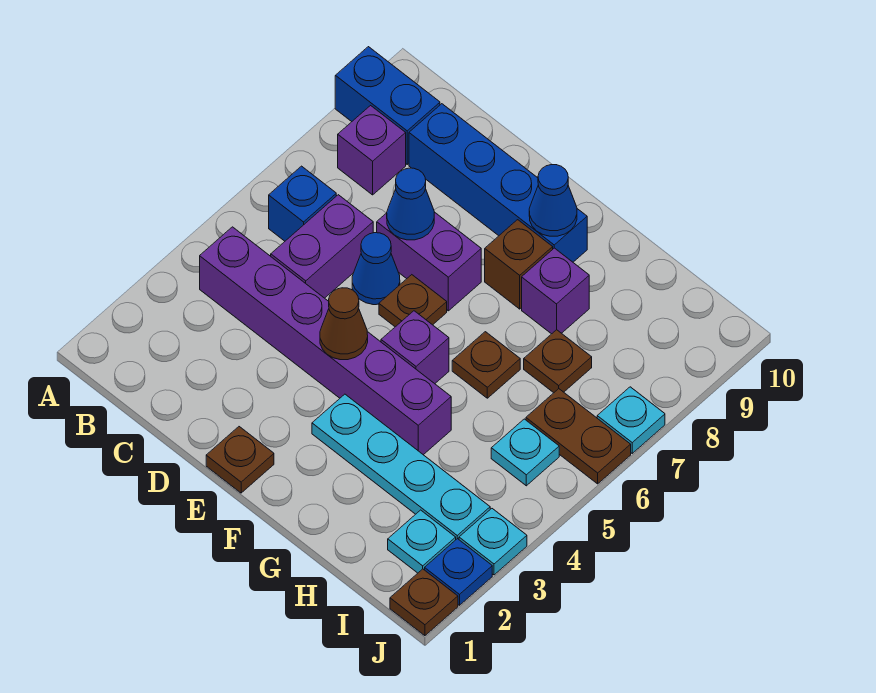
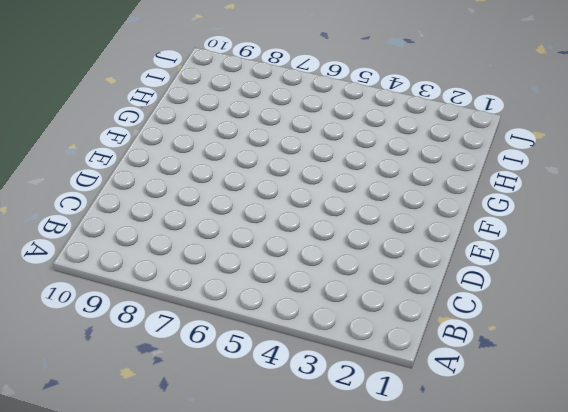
none -> blue 1x2 brick [335,47,440,164]
none -> purple 1x6 brick [200,227,451,455]
none -> blue 1x1 brick [269,166,336,241]

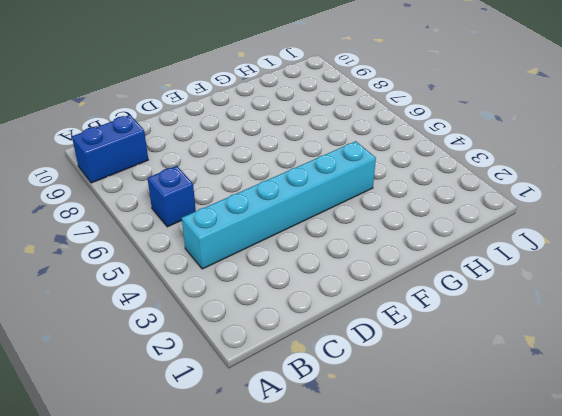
cyan 1x6 brick [182,141,376,269] -> purple 1x6 brick [200,227,451,455]
none -> purple 1x1 brick [338,106,406,195]
none -> purple 1x2 brick [271,195,373,298]
none -> blue 1x4 brick [409,104,587,262]

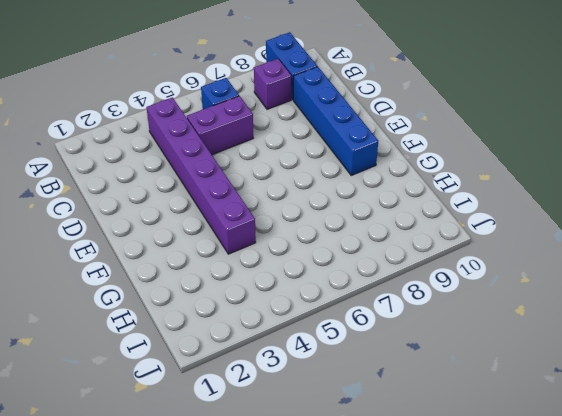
none -> blue 1x1 cone [352,233,400,305]
none -> purple 1x2 brick [377,212,481,311]
none -> brown 1x1 plate [206,427,274,493]

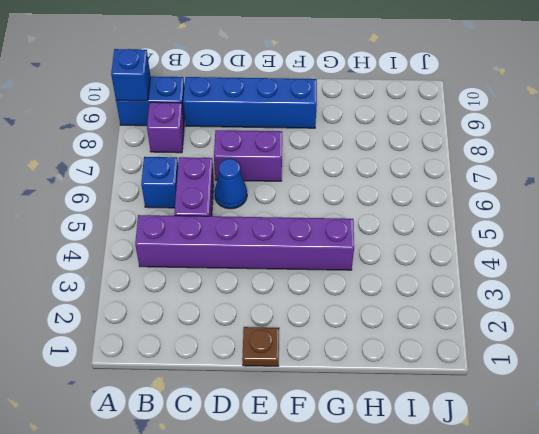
blue 1x1 brick [111,49,150,101] -> none
none -> brown 1x1 plate [379,275,447,327]
none -> cyan 1x4 plate [312,394,490,539]
none -> purple 1x1 brick [381,311,449,384]

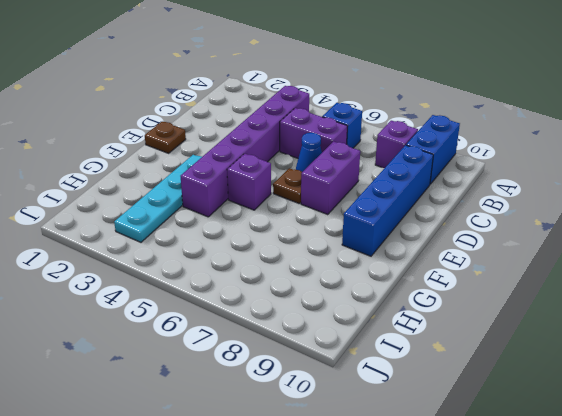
none -> brown 1x1 brick [485,220,553,309]
none -> brown 1x1 plate [452,332,520,398]
none -> purple 1x1 brick [522,248,589,334]

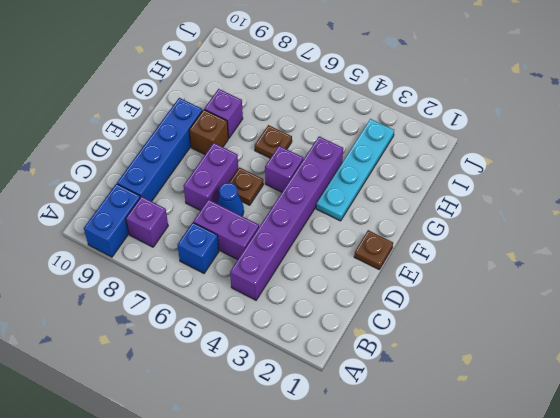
none -> brown 1x1 plate [524,330,592,393]
none -> cyan 1x1 plate [388,510,456,573]
none -> cyan 1x1 plate [491,419,559,486]

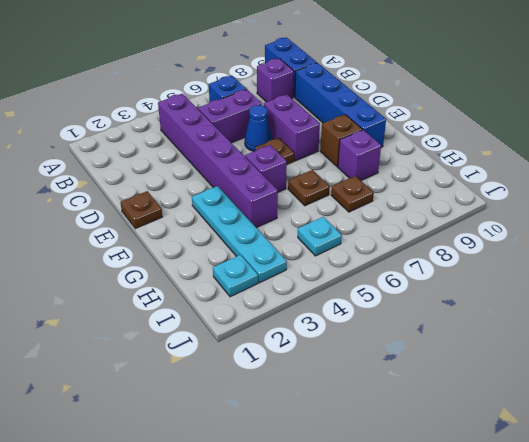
none -> brown 1x2 plate [526,389,631,484]
none -> brown 1x1 plate [390,569,458,636]
none -> blue 1x1 plate [425,539,492,605]

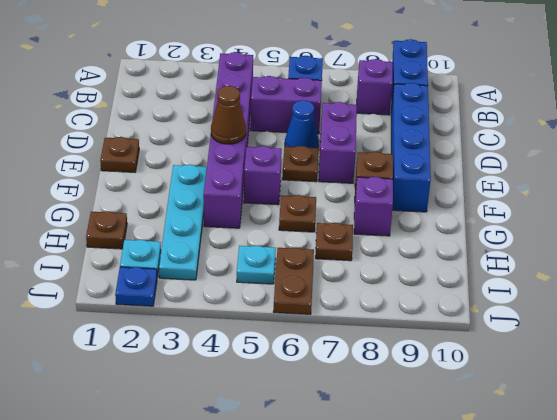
brown 1x1 plate [86,211,127,249] -> brown 1x1 plate moved to [390,569,458,636]
none -> cyan 1x1 plate [459,509,527,575]
none -> cyan 1x1 plate [597,387,665,453]
none -> blue 1x1 cone [387,168,434,240]

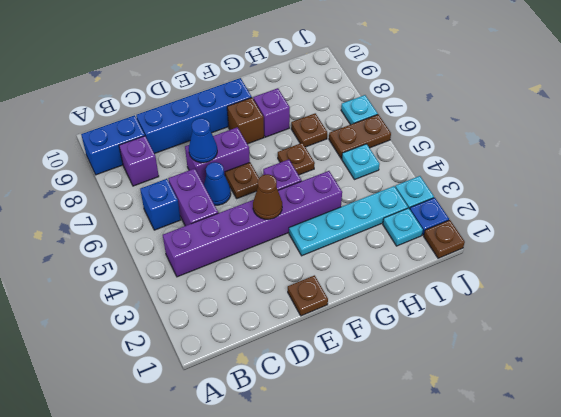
none -> blue 1x1 cone [529,165,577,236]

